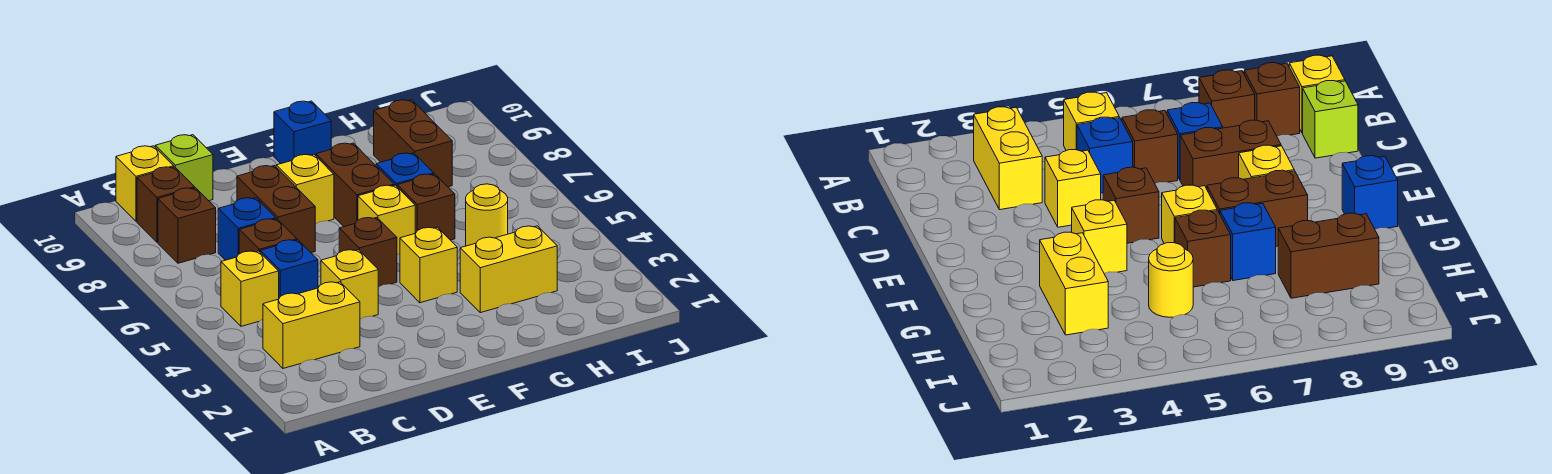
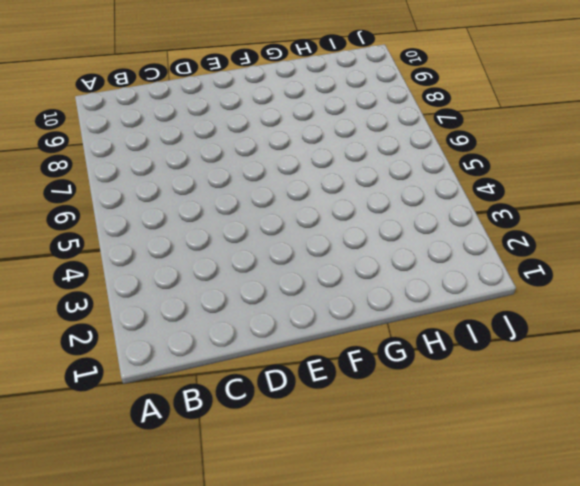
none -> yellow 1x2 brick [263,282,360,368]
none -> yellow 1x1 brick [221,251,279,326]
none -> brown 1x1 brick [158,188,216,263]

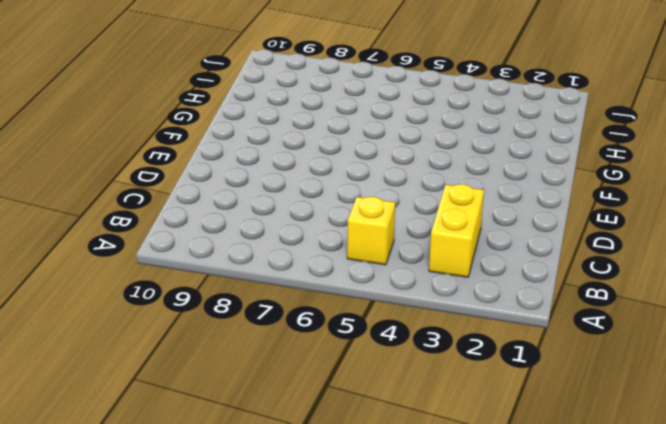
none -> brown 1x1 brick [158,188,216,263]
none -> brown 1x1 brick [137,167,195,242]
none -> yellow 1x1 brick [116,146,174,221]

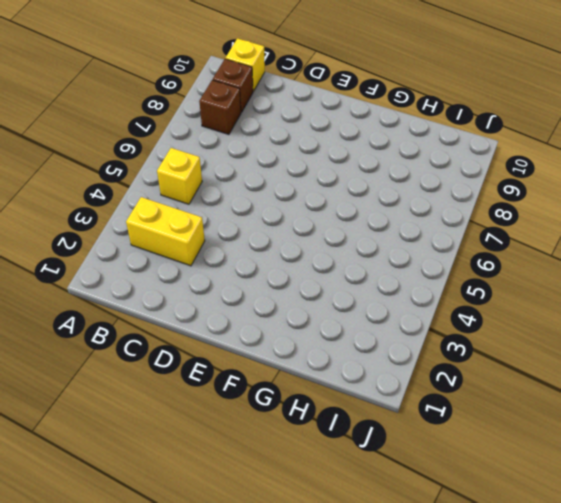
none -> blue 1x1 brick [260,240,318,298]
none -> brown 1x1 brick [239,219,297,254]
none -> blue 1x1 brick [218,198,276,260]

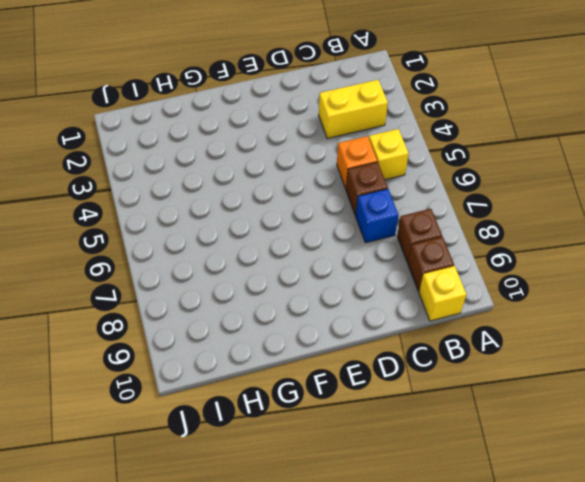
orange 1x1 brick [337,136,377,189] -> blue 1x1 brick [260,240,318,298]
none -> lime 1x1 brick [155,135,213,201]
none -> yellow 1x1 brick [321,250,378,319]
none -> brown 1x2 brick [237,166,315,253]

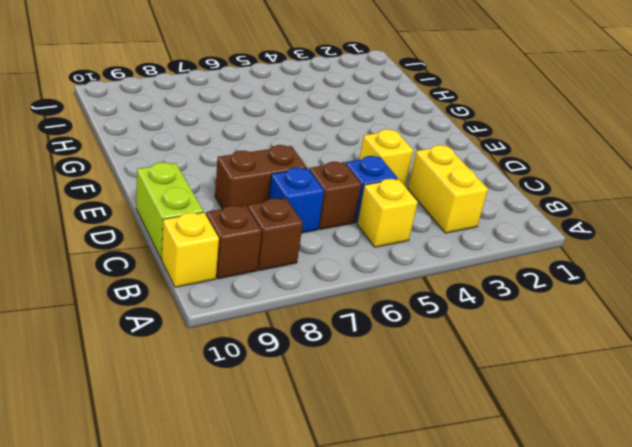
lime 1x2 brick [136,162,204,259] -> lime 1x1 brick [155,135,213,201]
none -> brown 1x1 brick [339,218,397,287]
none -> yellow 1x1 brick [276,154,334,224]
none -> yellow 1x1 brick [400,227,457,303]

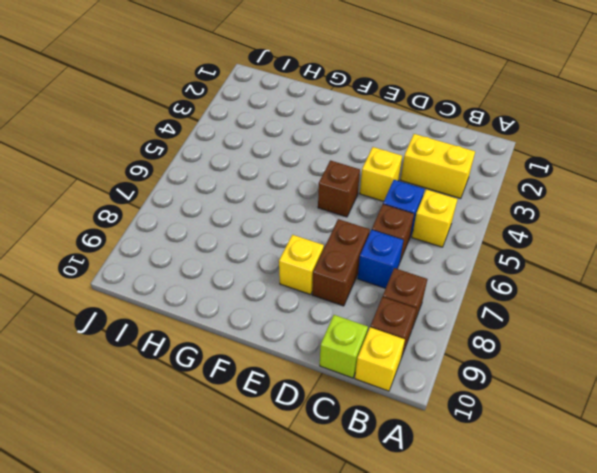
none -> yellow 1x1 brick [400,227,457,303]
none -> yellow 1x1 brick [358,185,415,255]
none -> brown 1x2 brick [316,143,394,227]

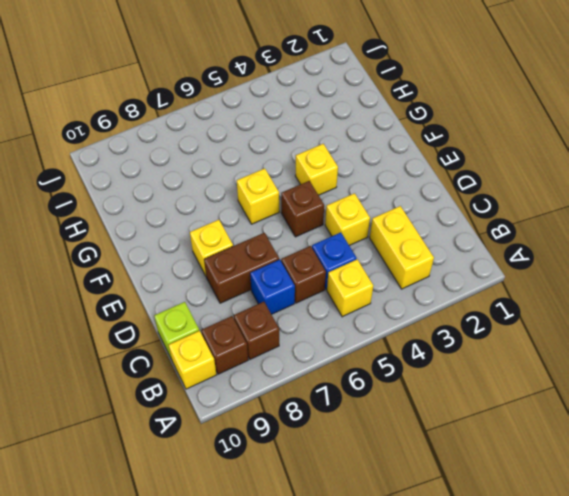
none -> brown 1x2 brick [316,143,394,227]
none -> blue 1x1 brick [274,101,331,164]
none -> yellow 1x2 brick [460,226,557,313]

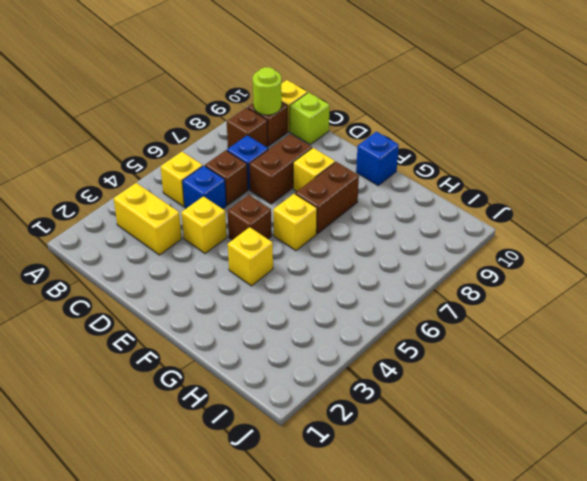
lime 1x1 round brick [253,67,282,115] -> none
none -> yellow 1x2 brick [460,226,557,313]
none -> brown 1x1 brick [397,174,455,240]
none -> blue 1x1 brick [376,153,434,186]

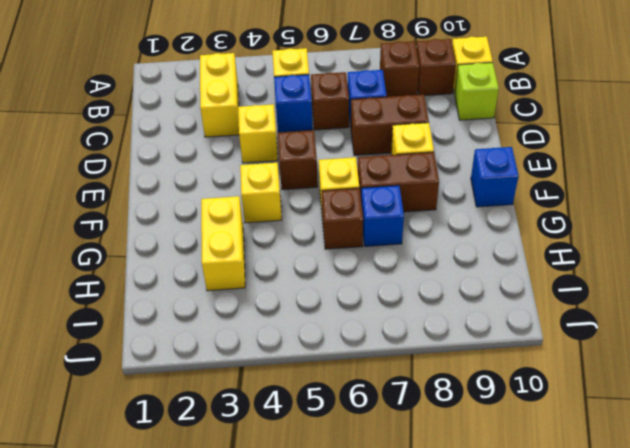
none -> yellow 1x1 round brick [466,184,508,246]
none -> brown 1x2 brick [374,100,452,187]

